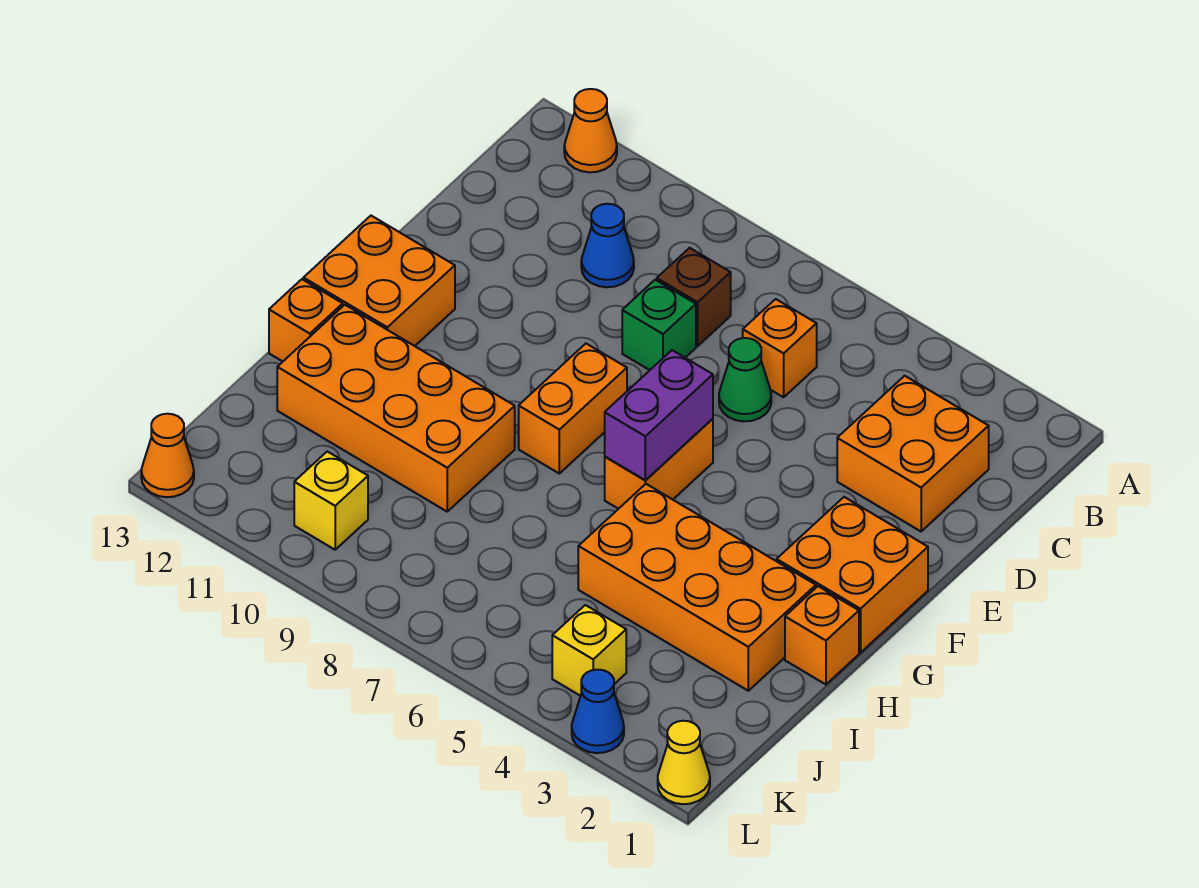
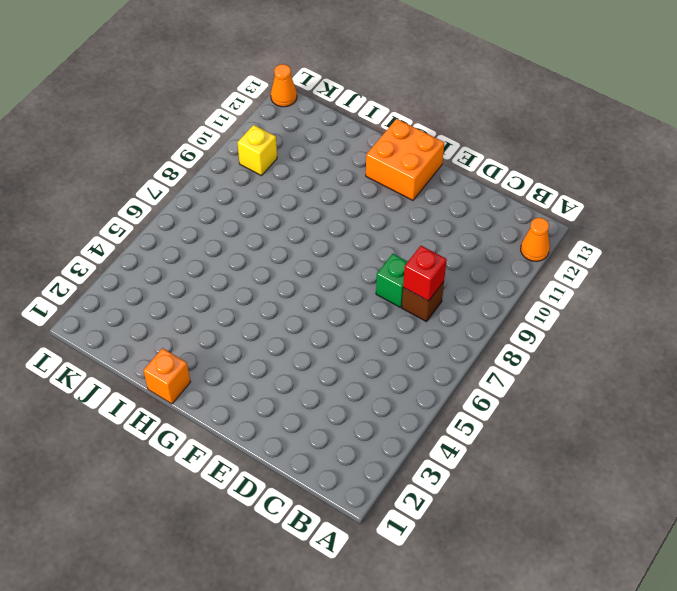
red 1x1 brick [403,246,447,301] -> none
none -> orange 2x2 brick [837,376,989,531]
none -> orange 1x1 brick [743,299,817,397]
none -> blue 1x1 cone [581,204,634,287]

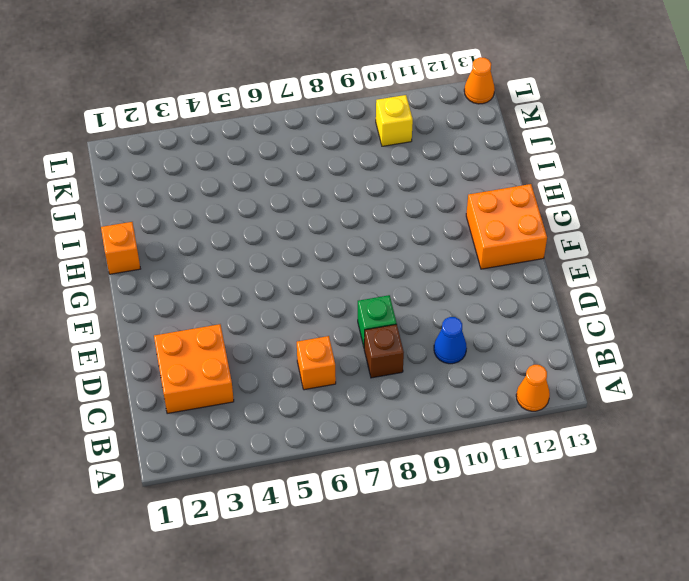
none -> green 1x1 cone [719,338,771,421]
none -> orange 2x2 brick [777,497,928,653]
none -> orange 1x2 brick [605,419,713,509]

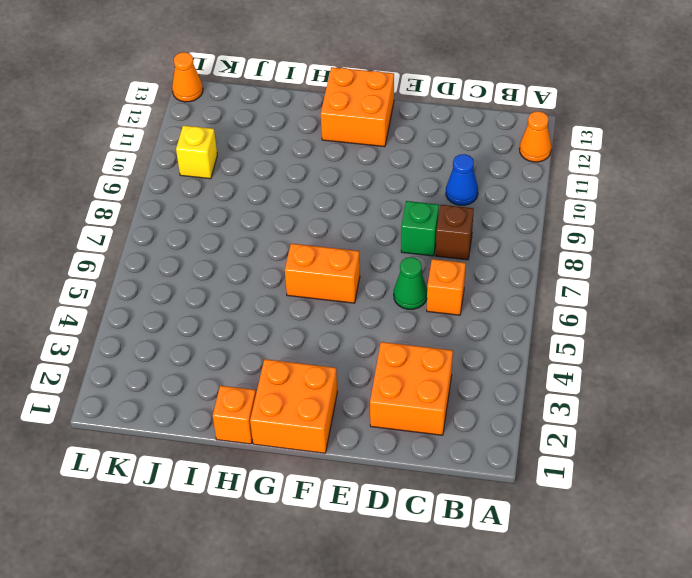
none -> orange 1x2 brick [519,344,627,473]
none -> orange 2x4 brick [578,484,816,691]
none -> orange 2x4 brick [277,305,515,511]

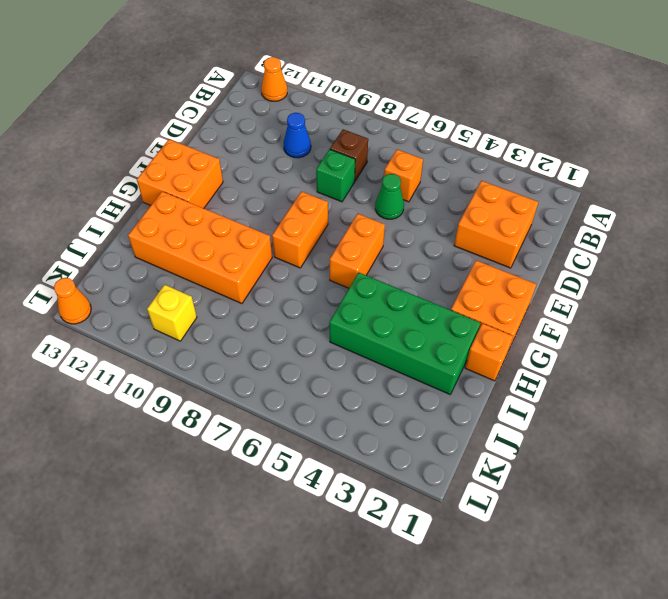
green 2x4 brick [329,273,480,394] -> orange 2x4 brick [578,484,816,691]
none -> orange 1x1 brick [269,279,343,361]
none -> yellow 1x1 brick [552,605,626,696]
none -> yellow 1x1 cone [658,721,710,804]

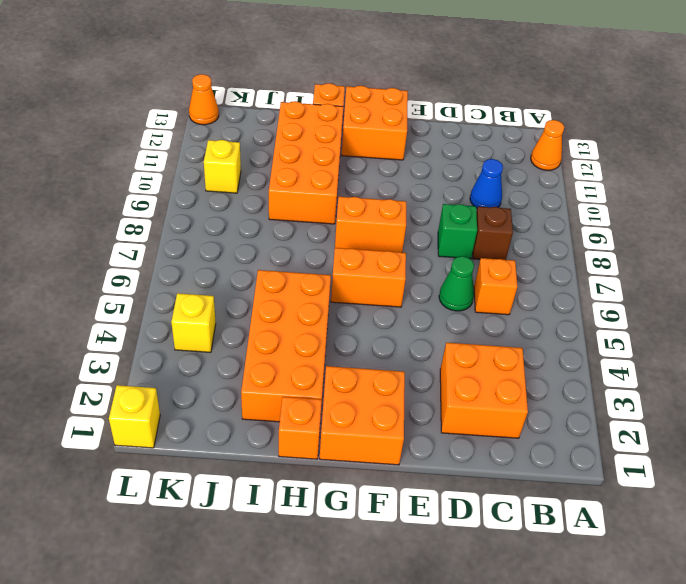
yellow 1x1 brick [109,385,160,448] -> yellow 1x1 cone [658,721,710,804]
none -> blue 1x1 cone [572,670,624,753]
none -> purple 1x2 brick [605,350,713,480]

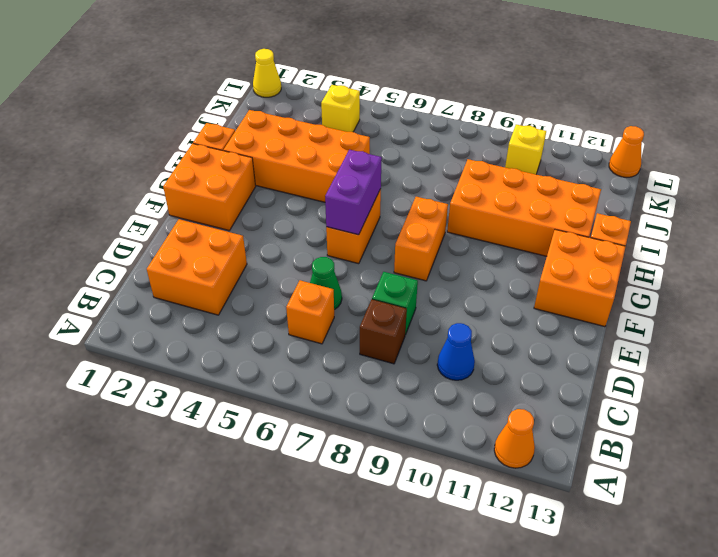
none -> blue 1x1 cone [572,670,624,753]

